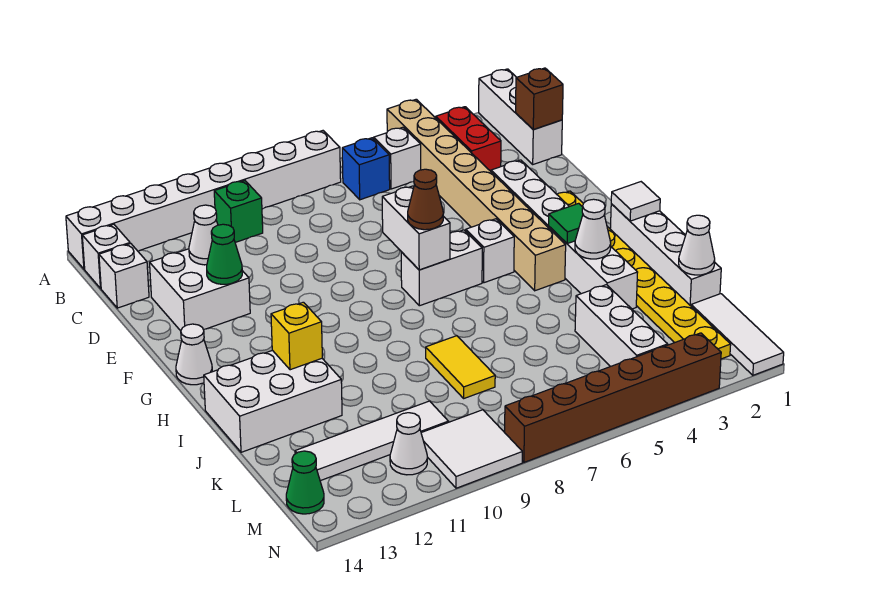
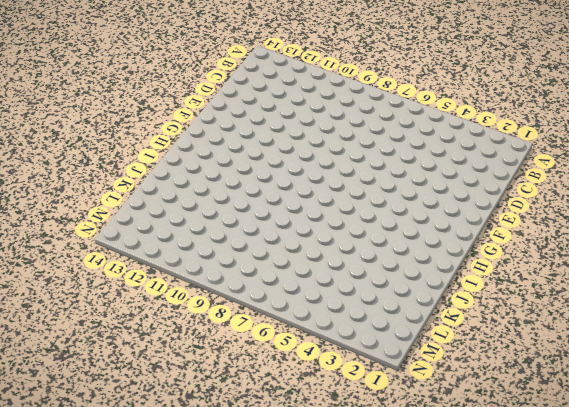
none -> white 1x3 brick [479,69,562,164]
none -> tan 1x8 brick [387,99,566,291]
none -> white 1x8 brick [66,131,341,269]
none -> red 1x2 brick [436,107,501,171]

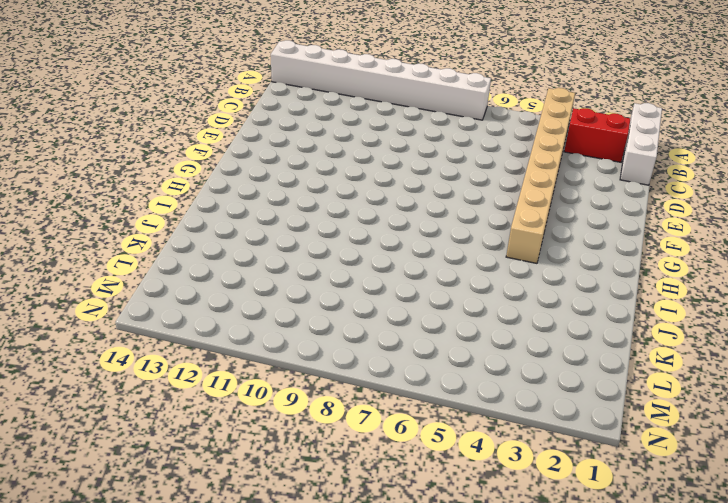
red 1x2 brick [564,108,631,162] -> red 1x2 brick turned to [436,107,501,171]
none -> white 1x1 brick [374,127,421,189]
none -> blue 1x1 brick [342,138,390,200]
none -> green 1x1 brick [214,181,263,242]
none -> white 1x1 brick [82,224,130,288]

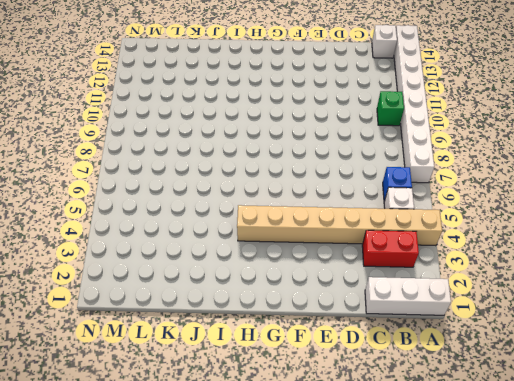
none -> white 1x1 brick [99,244,149,308]
none -> white 2x2 brick [150,249,250,331]
none -> white 1x6 brick [491,160,638,309]
none -> yellow 1x8 plate [557,191,731,359]

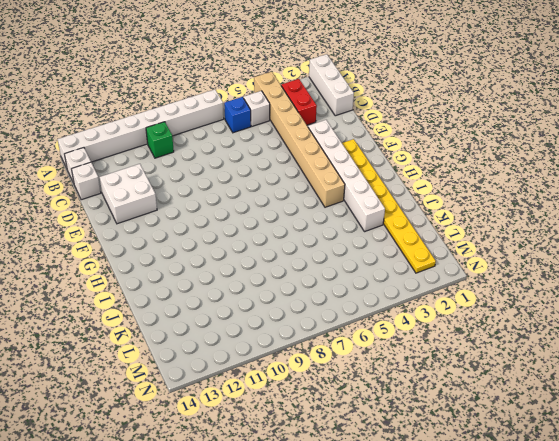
none -> white 1x1 brick [466,219,514,283]
none -> white 1x2 brick [401,230,482,306]
none -> white 1x1 cone [176,324,212,385]
none -> white 1x4 brick [610,204,721,306]

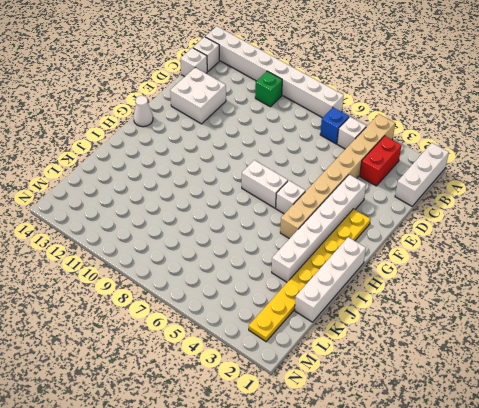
none -> white 2x3 brick [204,350,342,452]
none -> yellow 1x2 tile [426,336,495,398]
none -> white 1x3 brick [575,285,668,367]
none -> white 1x3 tile [691,294,784,375]

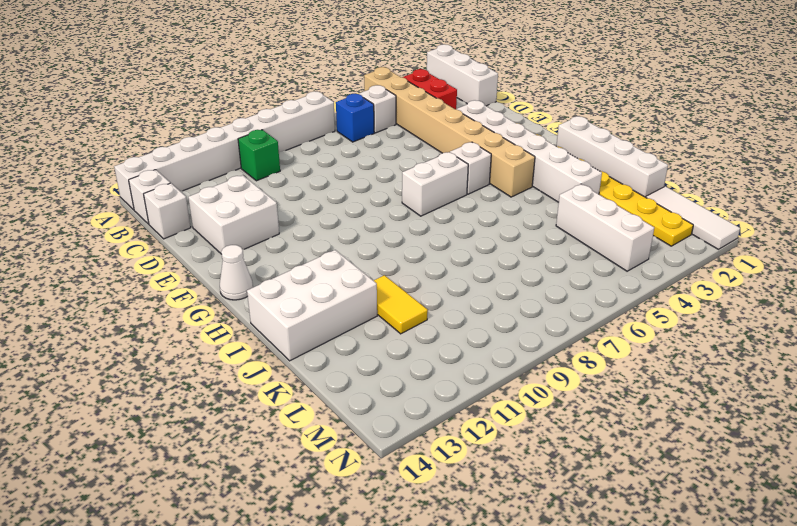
yellow 1x2 tile [374,275,428,334] -> yellow 1x2 tile moved to [426,336,495,398]
none -> white 1x4 tile [295,401,448,481]
none -> white 2x2 tile [421,410,522,488]
none -> white 1x1 cone [390,413,427,475]
none -> green 1x1 cone [286,451,324,514]

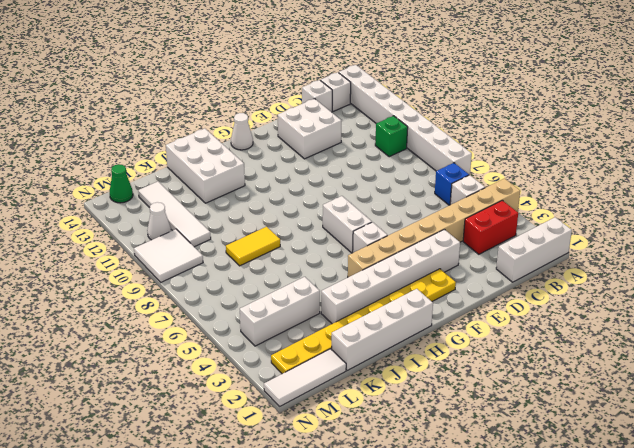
none -> brown 1x6 brick [505,333,721,462]
none -> brown 1x1 brick [516,68,563,129]
none -> white 1x1 cone [189,205,218,265]
none -> green 1x1 cone [207,224,242,284]

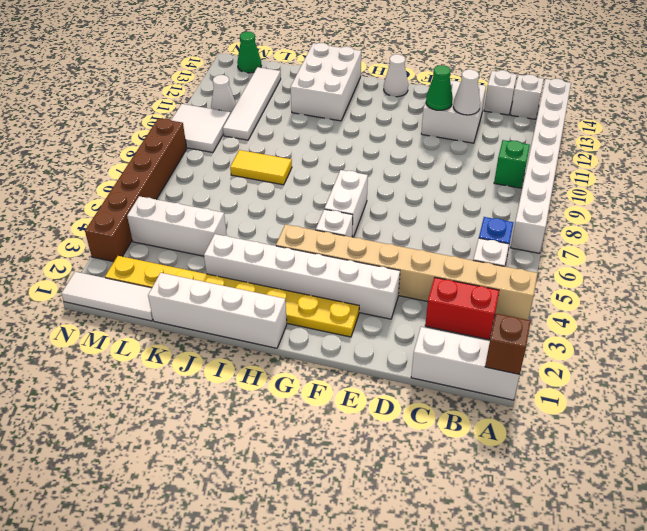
brown 1x1 brick [485,314,531,375] -> brown 1x1 brick moved to [516,68,563,129]
none -> white 1x2 brick [382,186,450,270]
none -> white 1x1 tile [611,182,660,221]
none -> green 1x1 tile [549,203,583,244]
none -> white 1x1 cone [575,199,611,259]

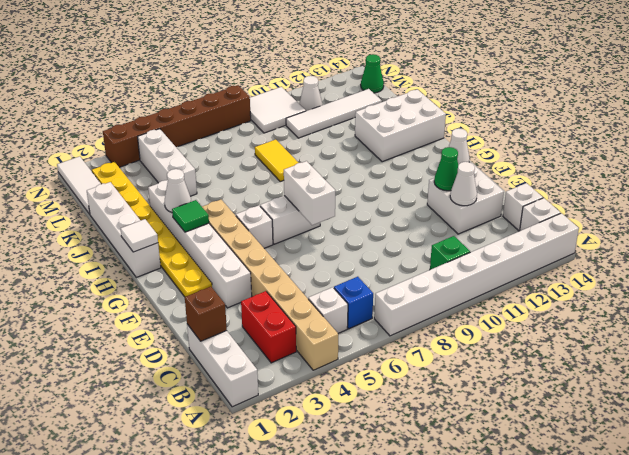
none -> yellow 1x1 brick [271,302,322,370]
none -> white 1x1 cone [679,215,715,275]
none -> brown 1x1 cone [408,169,443,230]

